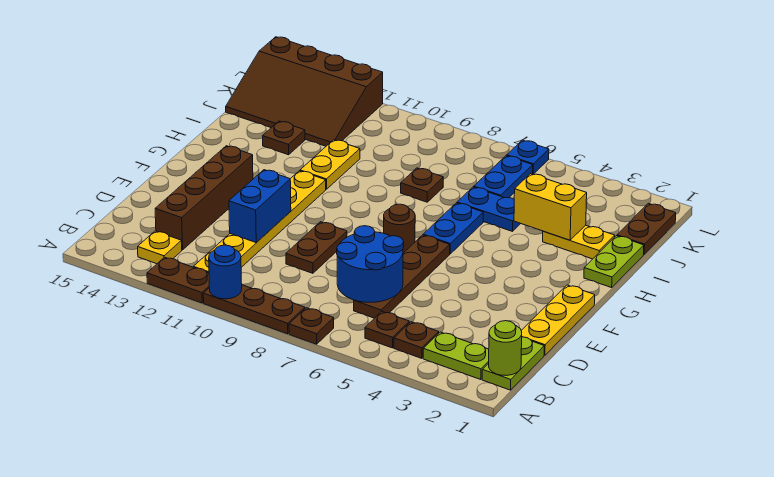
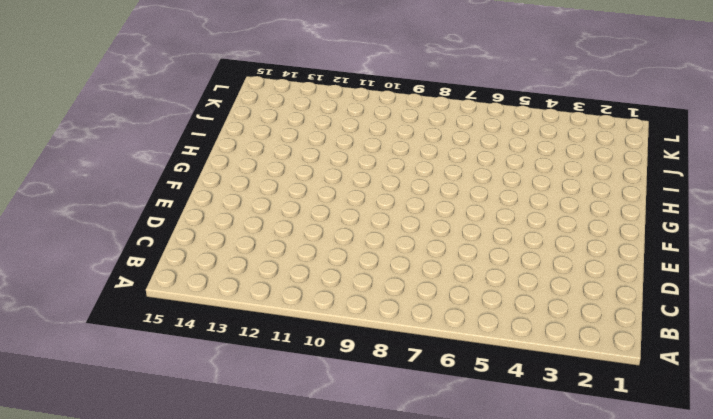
none -> brown 1x1 plate [289,308,334,344]
none -> brown 1x3 plate [203,285,305,334]
none -> brown 1x2 plate [147,257,209,303]
none -> lime 1x2 plate [482,337,544,390]

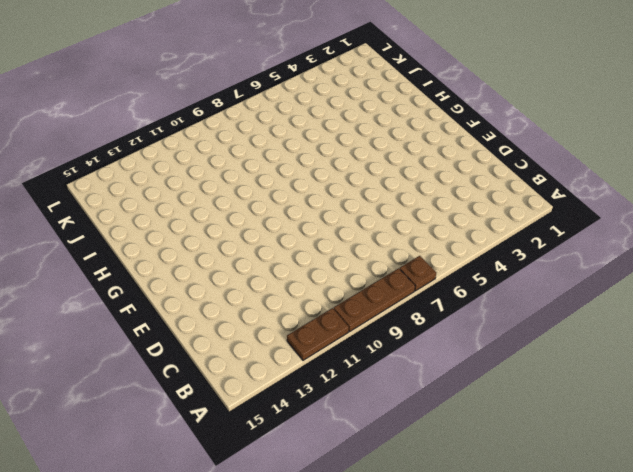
none -> lime 1x2 plate [482,337,544,390]
none -> lime 1x2 plate [423,332,489,380]
none -> brown 1x1 plate [394,322,439,358]
none -> brown 1x1 plate [365,312,409,348]

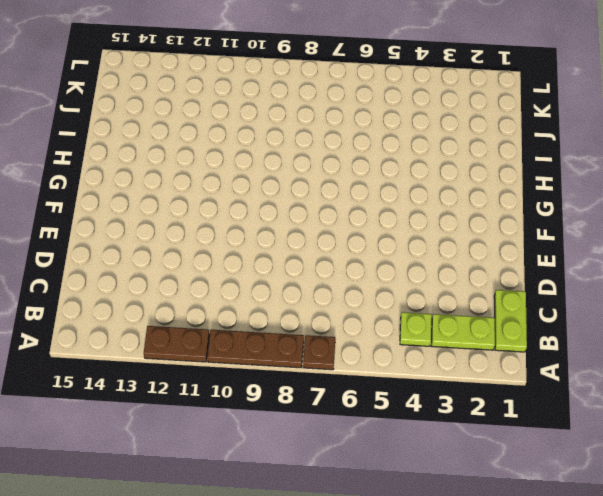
lime 1x1 plate [400,312,432,346] -> brown 1x1 plate [394,322,439,358]
none -> brown 1x1 plate [365,312,409,348]
none -> yellow 1x6 plate [194,171,326,273]
none -> yellow 1x1 plate [138,231,182,264]
none -> brown 1x4 plate [354,235,450,318]

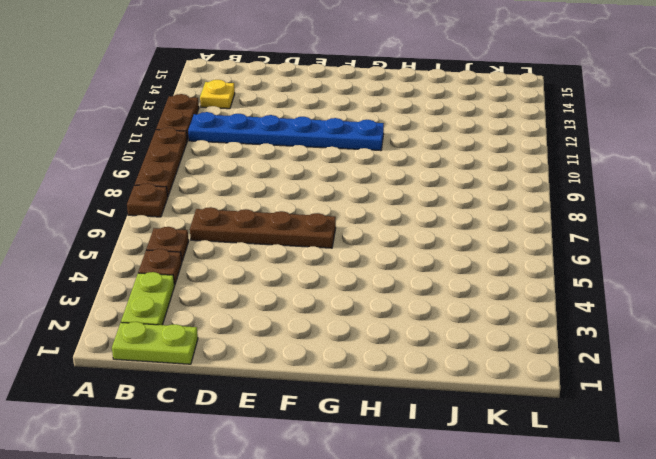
blue 1x6 plate [188,112,384,150] -> yellow 1x6 plate [194,171,326,273]
none -> brown 1x4 brick [155,146,253,250]
none -> yellow 1x3 plate [521,285,595,355]
none -> brown 1x2 plate [286,222,347,273]
none -> brown 1x1 round brick [384,204,415,253]

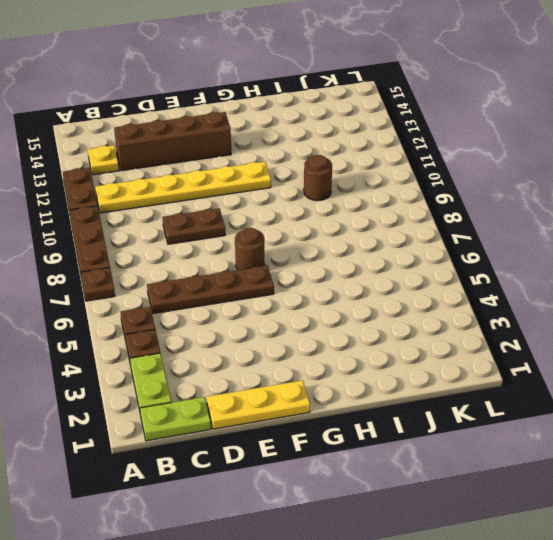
brown 1x1 round brick [304,155,332,201] -> none
none -> blue 1x2 plate [423,203,483,254]
none -> lime 1x2 plate [584,236,644,288]
none -> yellow 1x2 plate [300,140,360,189]
none -> yellow 1x2 plate [543,225,615,259]

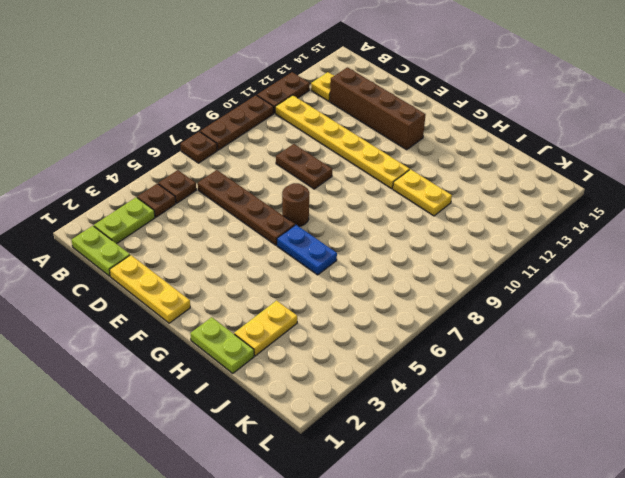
none -> blue 1x2 plate [457,187,520,231]
none -> brown 1x1 plate [401,168,443,202]
none -> brown 1x1 plate [263,121,305,155]
none -> brown 1x2 plate [617,203,676,254]

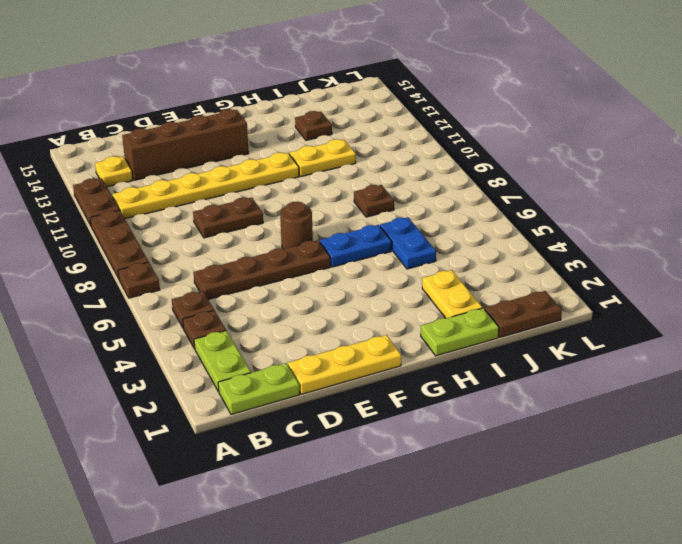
none -> blue 1x2 plate [474,156,533,198]
none -> brown 3x4 slope [226,37,383,146]
none -> blue 1x1 plate [507,140,549,174]
none -> blue 1x1 round brick [209,245,242,299]

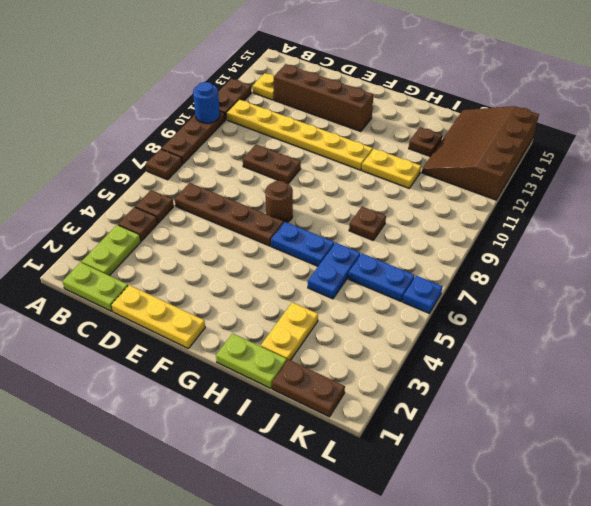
none -> lime 1x1 round brick [489,321,522,376]
none -> blue 2x2 round brick [337,226,404,302]
none -> blue 1x2 brick [229,170,291,243]
none -> yellow 1x2 brick [514,174,587,240]

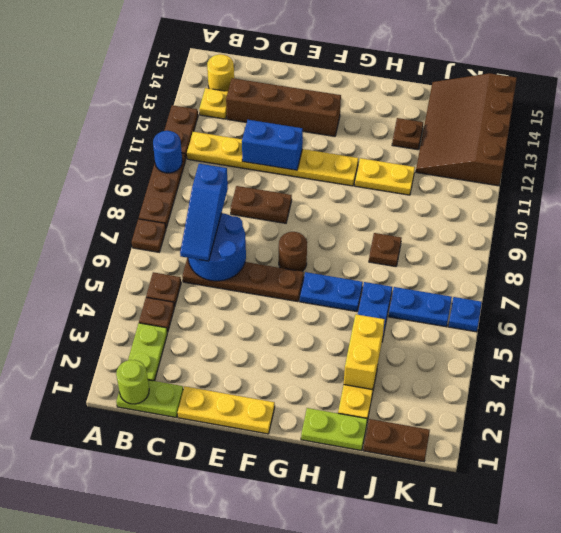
yellow 1x1 round brick [207,54,234,91] -> none
blue 1x3 slope [180,164,228,261] -> none

